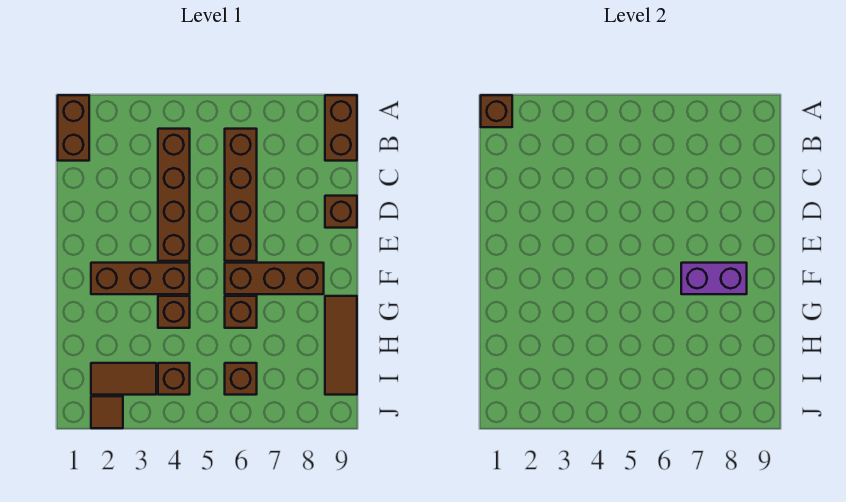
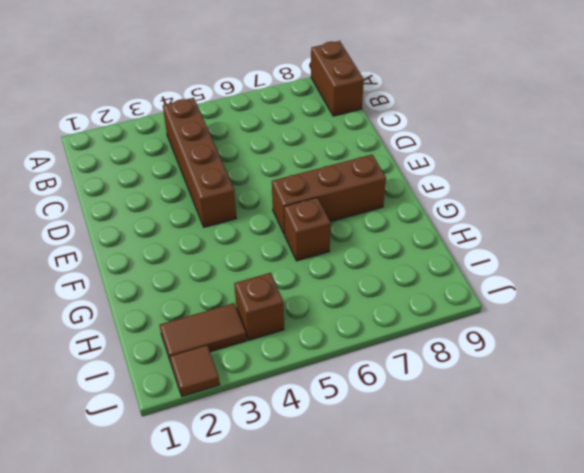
none -> brown 1x2 brick [58,95,89,161]
none -> brown 1x4 brick [225,129,257,261]
none -> brown 1x1 brick [325,196,357,228]

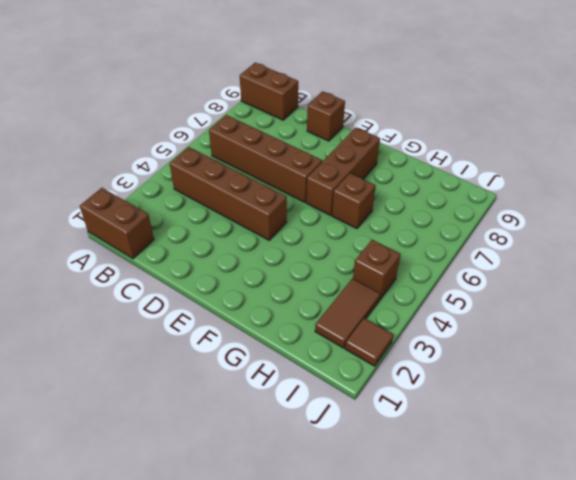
none -> brown 1x3 brick [91,263,190,294]
none -> brown 1x1 brick [158,296,190,328]
none -> brown 1x3 tile [325,296,357,395]

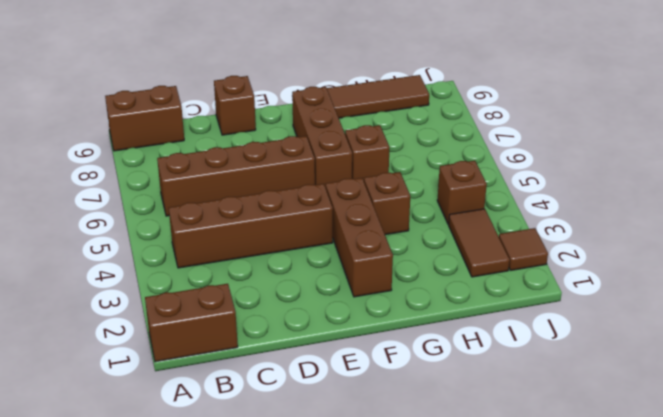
none -> brown 1x1 brick [225,363,257,395]
none -> brown 1x1 brick [481,95,512,127]
none -> purple 1x2 brick [681,263,747,294]

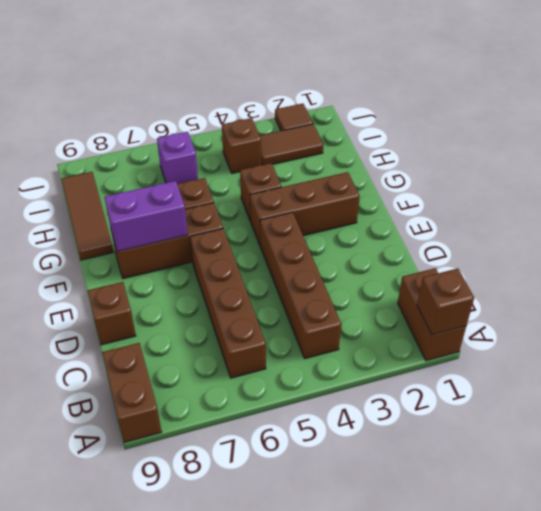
purple 1x1 brick [157,132,198,184] -> brown 1x1 brick [225,363,257,395]

